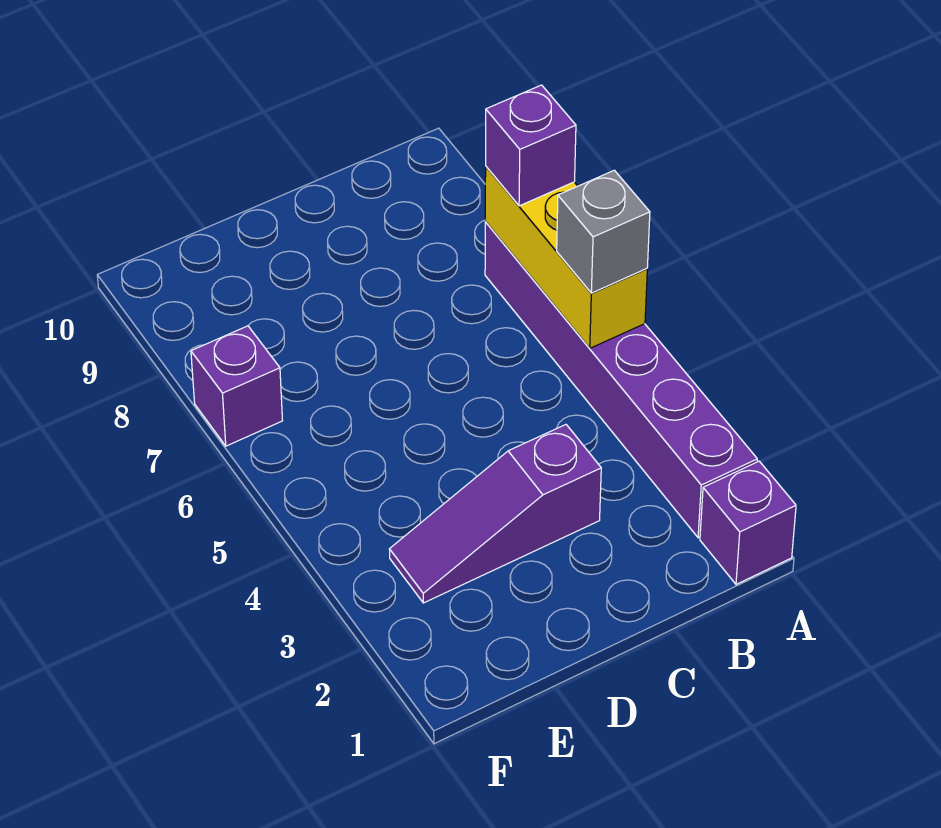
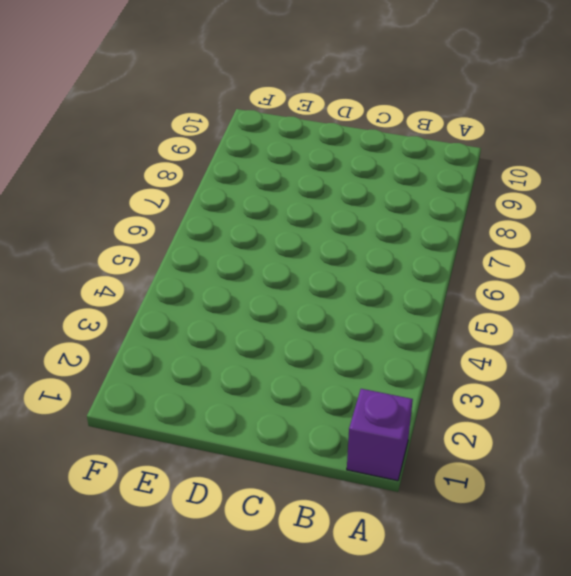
none -> purple 1x6 brick [485,222,757,538]
none -> purple 1x3 slope [389,425,601,603]

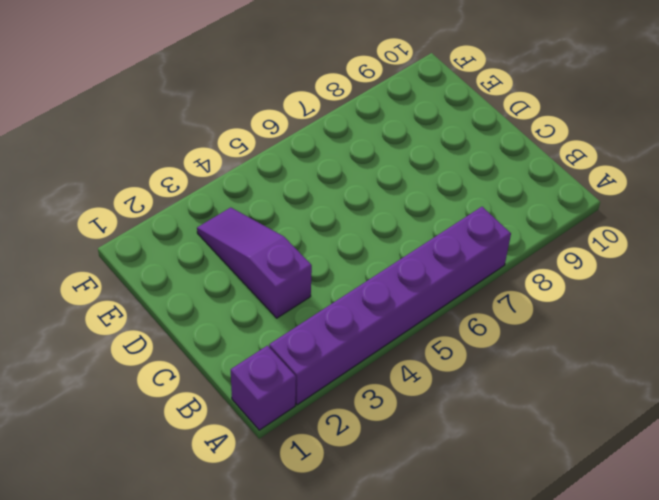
none -> purple 1x1 brick [191,326,283,446]
none -> yellow 1x3 brick [485,167,647,348]

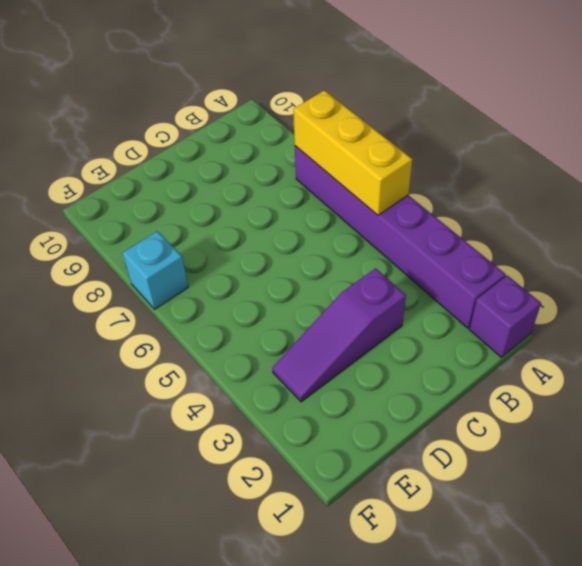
cyan 1x1 brick [123,231,188,309] -> purple 1x1 brick [191,326,283,446]
none -> grey 1x1 brick [557,170,650,293]
none -> purple 1x1 brick [486,85,576,206]

